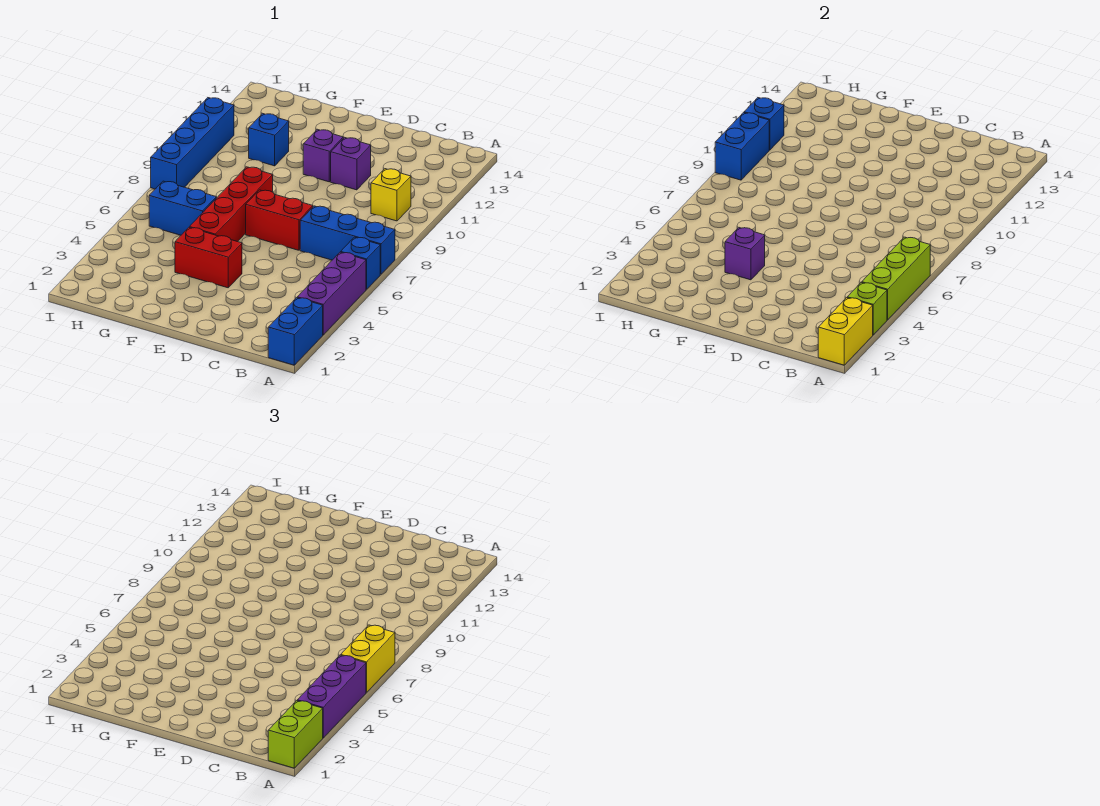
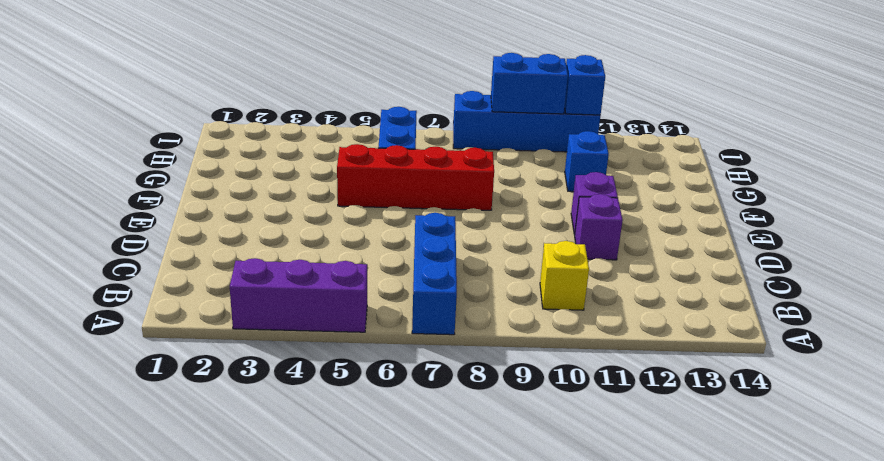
none -> blue 1x2 brick [268,298,323,365]
none -> blue 1x1 brick [341,237,380,290]
none -> red 1x2 brick [246,190,313,250]

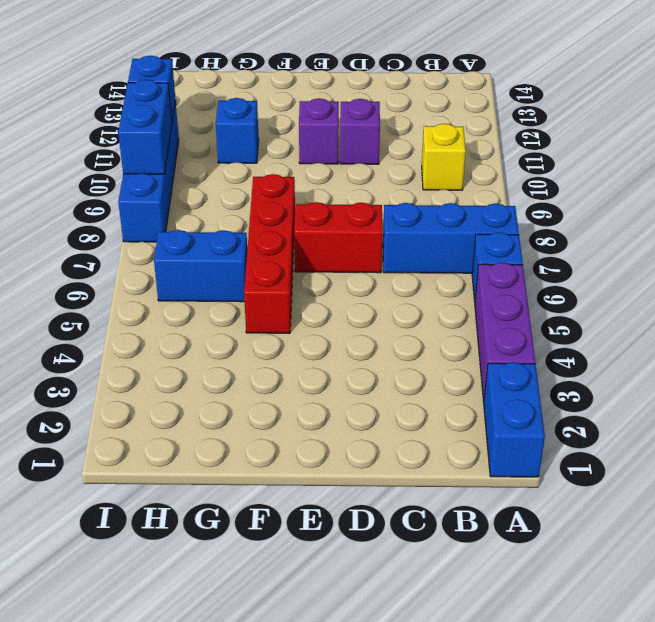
none -> red 1x2 brick [175,228,242,288]
none -> yellow 1x2 brick [818,298,873,365]
none -> lime 1x1 brick [847,282,887,335]

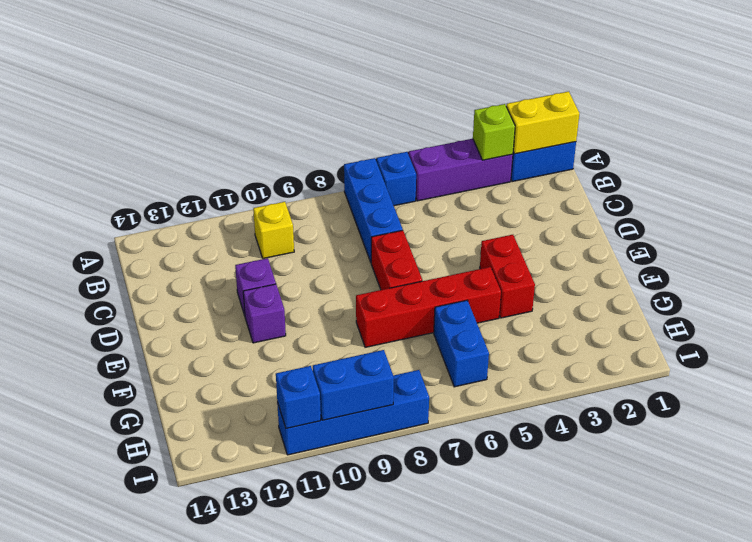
none -> blue 1x1 brick [249,113,289,166]
none -> lime 1x3 brick [862,237,930,320]
none -> purple 1x1 brick [725,228,765,280]

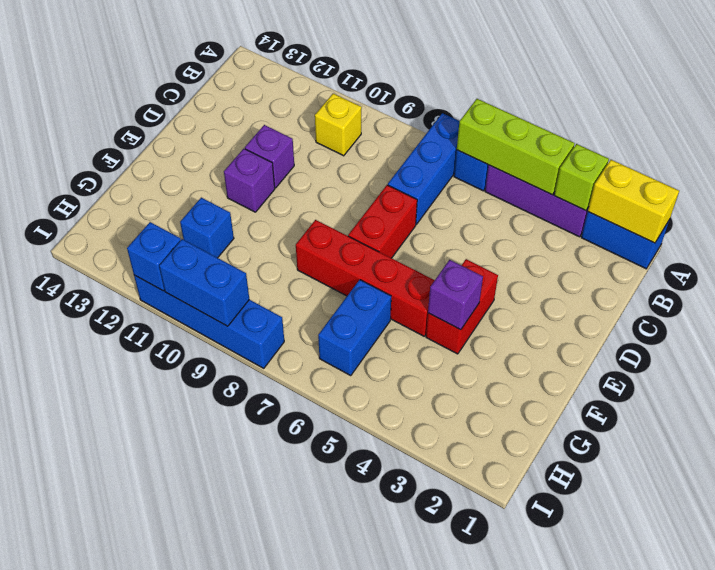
none -> lime 1x2 brick [268,701,323,768]
none -> purple 1x3 brick [297,655,366,738]
none -> yellow 1x2 brick [341,625,395,693]

